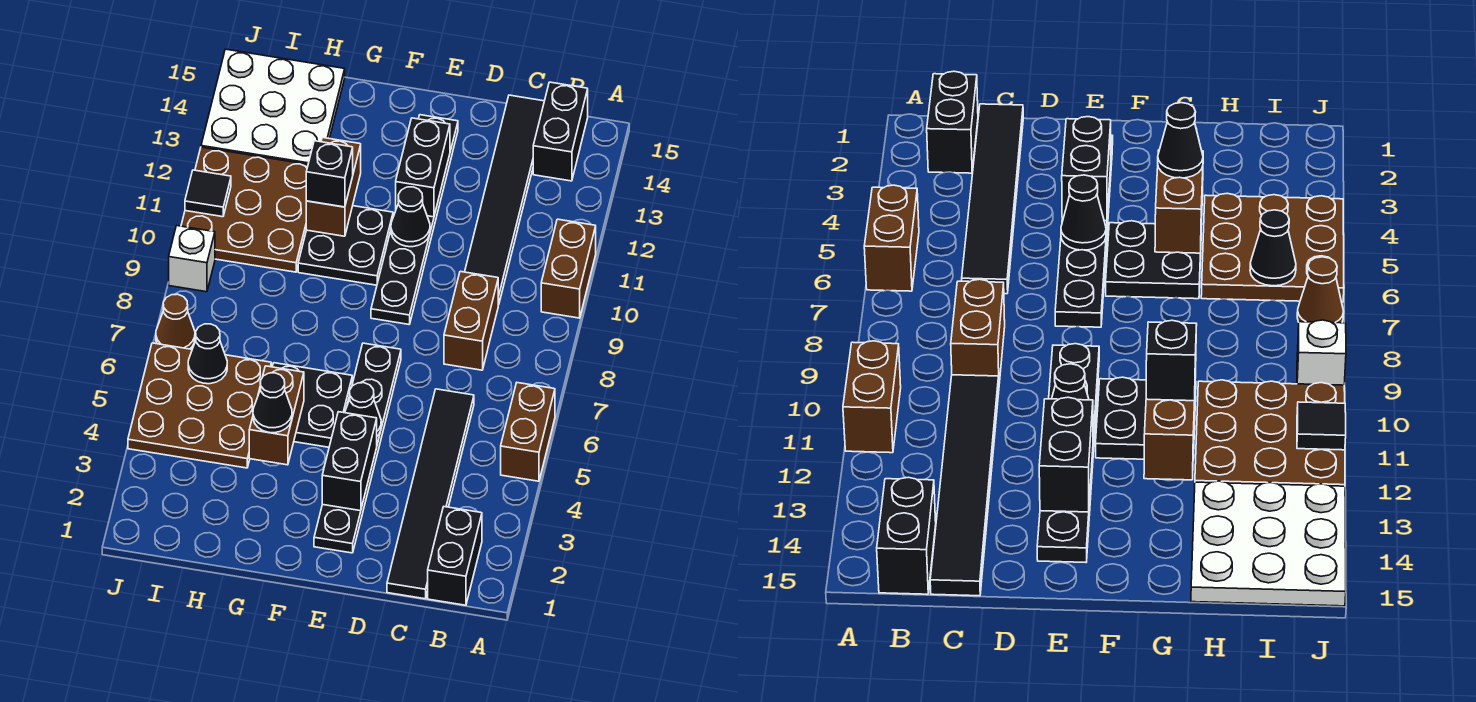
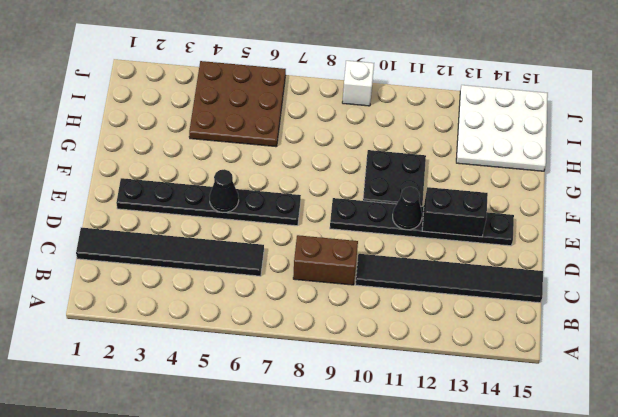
none -> brown 1x2 brick [501,383,555,481]
none -> brown 1x2 brick [541,219,596,318]
none -> black 1x2 brick [428,507,482,605]

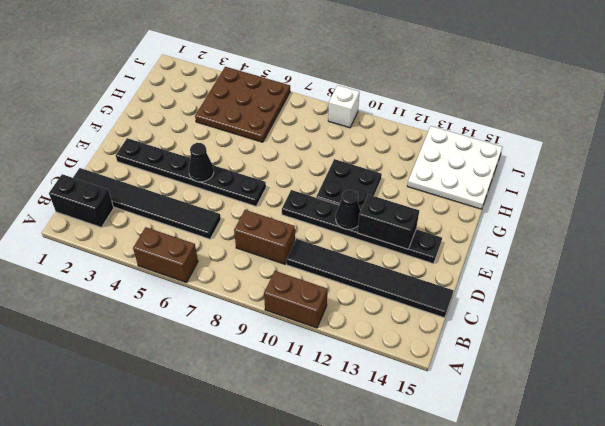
none -> black 1x2 brick [533,82,588,181]
none -> black 2x2 plate [272,363,352,447]
none -> brown 3x3 plate [181,147,308,272]

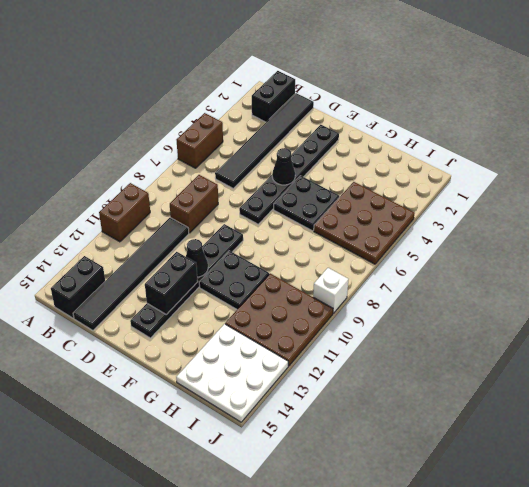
none -> brown 1x1 cone [156,294,195,349]
none -> black 1x2 brick [322,412,377,511]
none -> brown 1x2 brick [249,366,304,465]

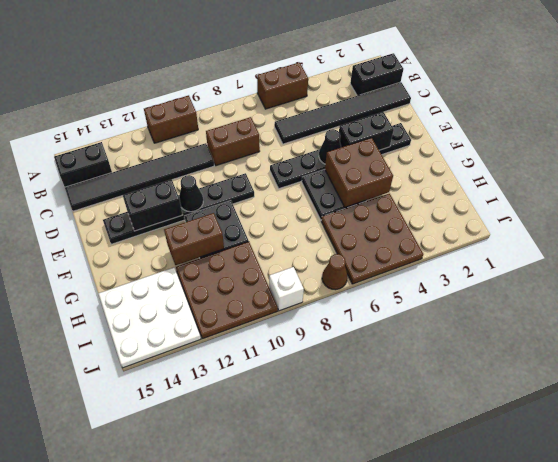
brown 2x2 brick [325,138,393,207] -> brown 1x2 brick [249,366,304,465]
none -> black 1x1 cone [188,324,227,384]
none -> black 1x1 tile [185,170,231,217]
none -> black 1x1 cone [253,373,292,433]

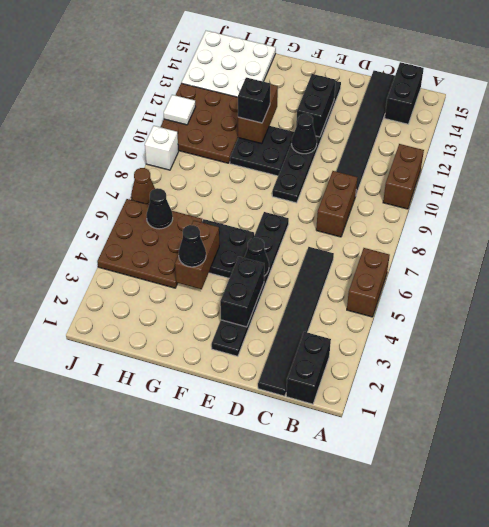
white 1x1 tile [164,95,196,125] -> black 1x1 tile [185,170,231,217]

